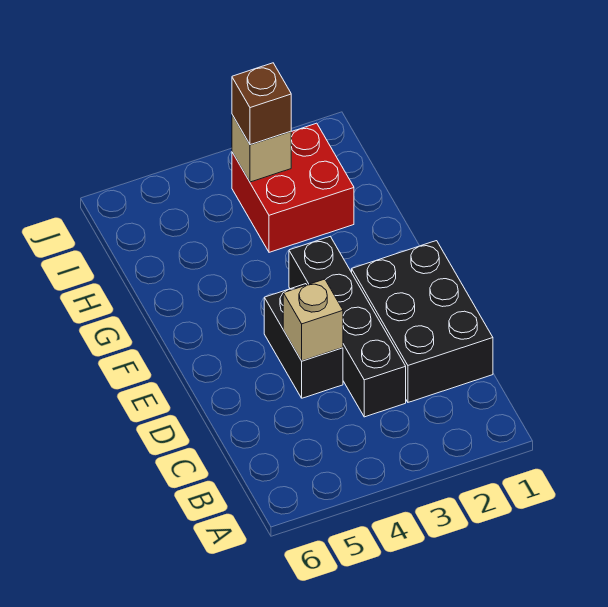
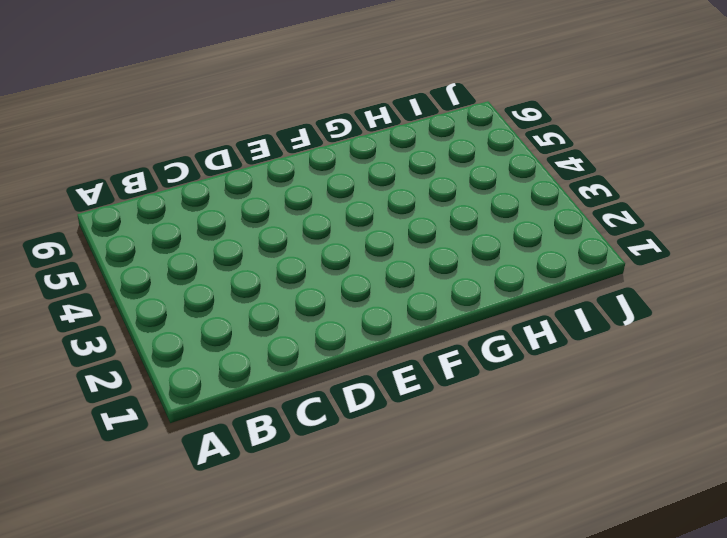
none -> black 2x3 brick [352,241,493,402]
none -> black 1x4 brick [289,237,406,417]

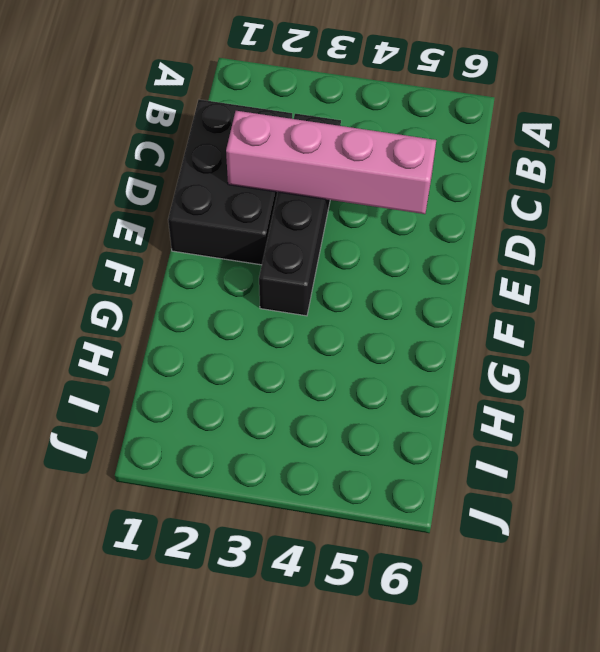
pink 1x4 brick [226,111,436,214] -> tan 1x1 brick [283,279,343,361]
none -> black 1x2 brick [264,284,343,398]
none -> red 2x2 brick [232,123,354,252]

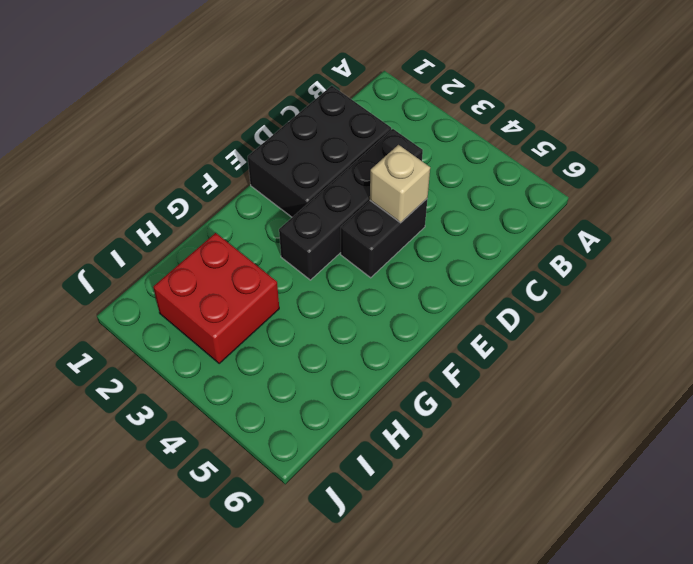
none -> tan 1x1 brick [232,115,291,182]
none -> brown 1x1 brick [232,63,291,145]

